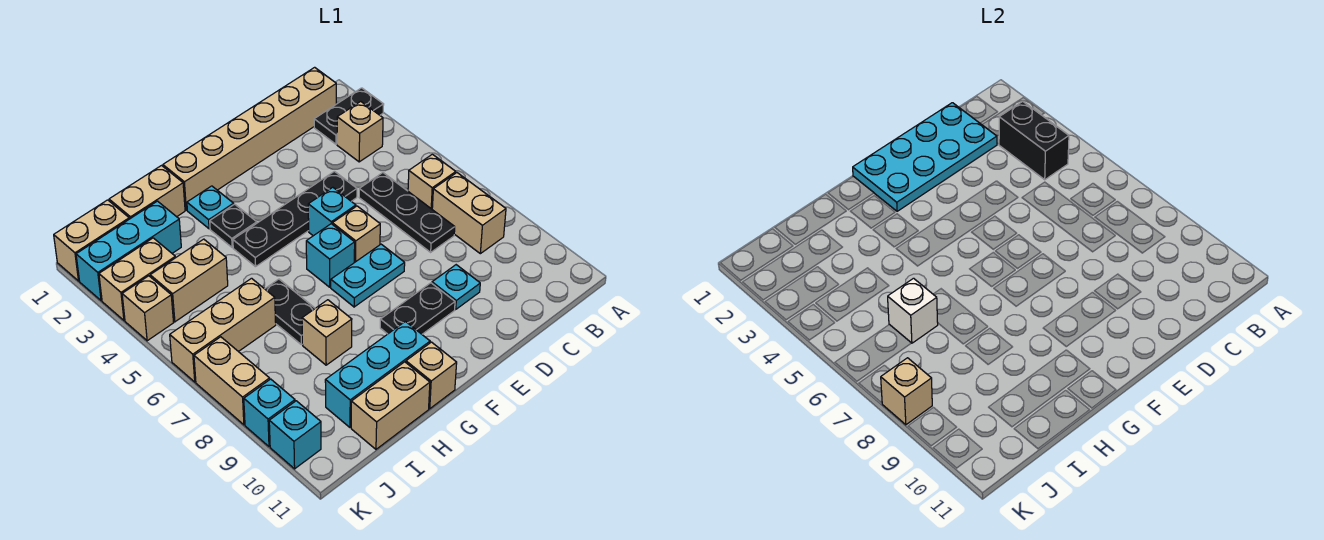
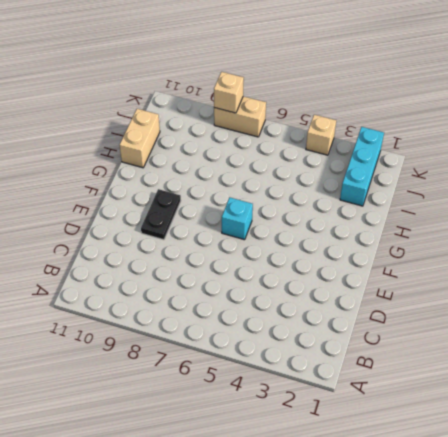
none -> black 1x2 plate [314,88,384,144]
none -> tan 1x6 brick [163,67,336,210]
none -> tan 1x1 brick [337,101,383,162]
none -> tan 1x1 brick [408,154,456,209]

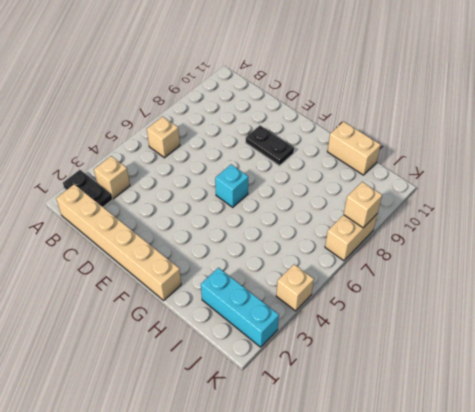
none -> tan 1x2 brick [432,173,506,254]
none -> black 1x3 plate [359,173,455,252]
none -> black 1x4 plate [233,171,357,267]
none -> cyan 1x1 plate [432,265,480,309]

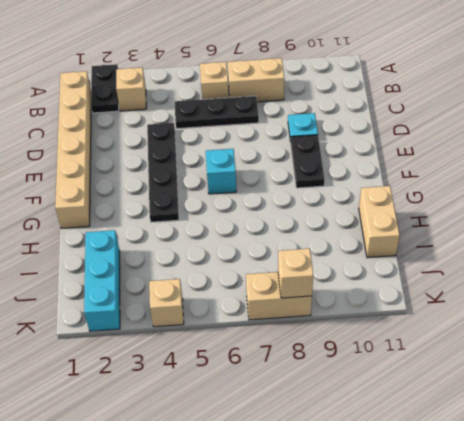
none -> cyan 1x1 brick [308,187,356,236]
none -> tan 1x1 brick [332,206,380,263]
none -> cyan 1x2 plate [331,244,405,307]
none -> cyan 1x1 plate [187,186,234,229]

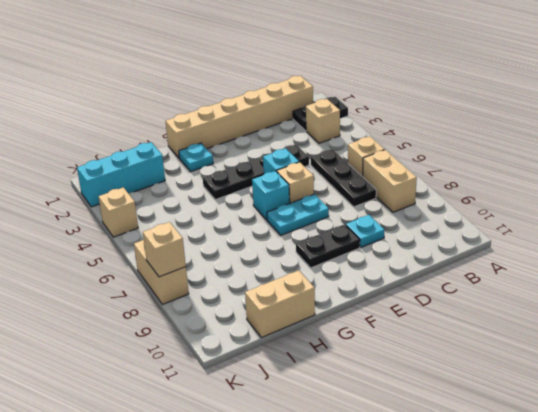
none -> black 1x1 plate [210,204,257,248]
none -> cyan 1x3 brick [325,321,430,427]
none -> tan 1x1 brick [406,342,457,409]
none -> tan 1x2 brick [109,166,185,219]

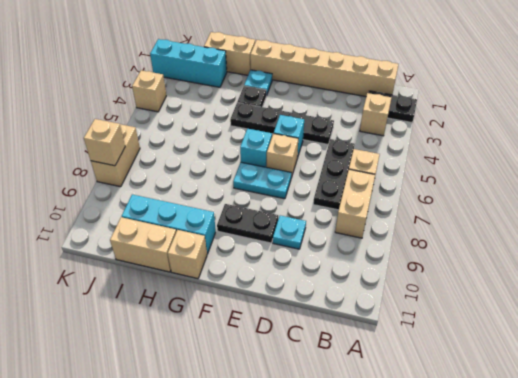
none -> black 1x2 plate [265,279,315,345]
none -> tan 1x1 brick [302,300,352,365]
none -> tan 1x2 brick [150,239,228,322]
none -> tan 1x3 brick [170,278,276,382]

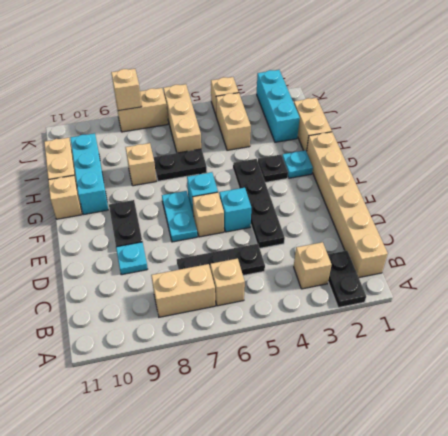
none -> tan 1x2 brick [54,200,129,281]
none -> tan 1x2 brick [99,238,175,320]
none -> cyan 1x1 brick [244,379,295,447]
none -> cyan 1x1 brick [269,401,321,469]

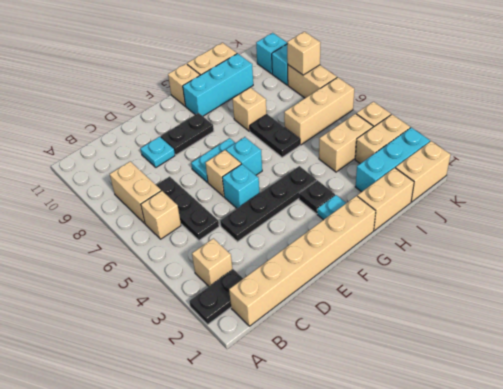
none -> black 1x2 brick [999,101,1069,180]
none -> cyan 2x4 plate [853,103,997,211]
none -> white 1x1 brick [888,278,938,343]

